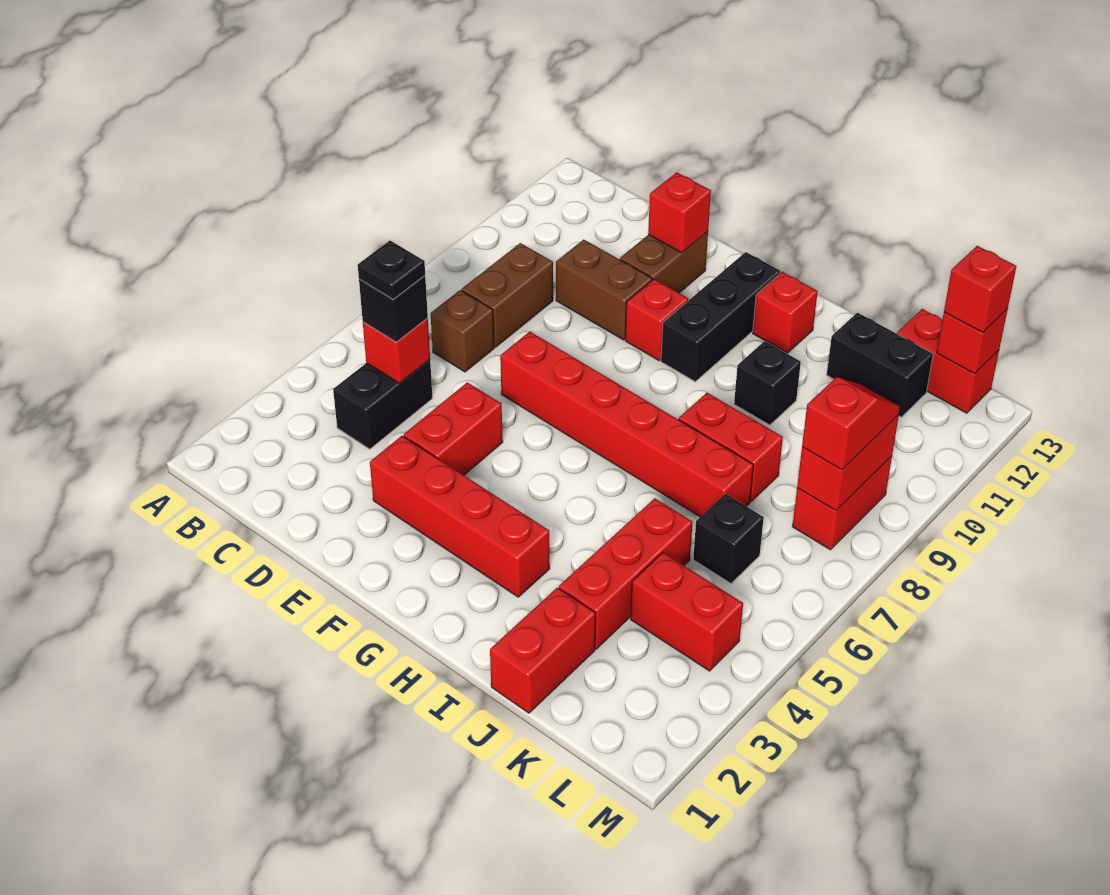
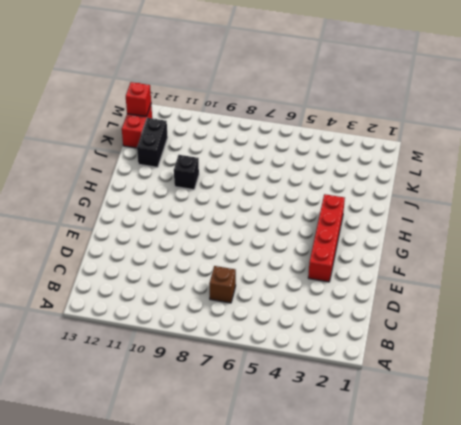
none -> black 1x2 brick [333,359,432,449]
none -> brown 1x2 brick [462,243,553,347]
none -> brown 1x2 brick [556,240,652,340]

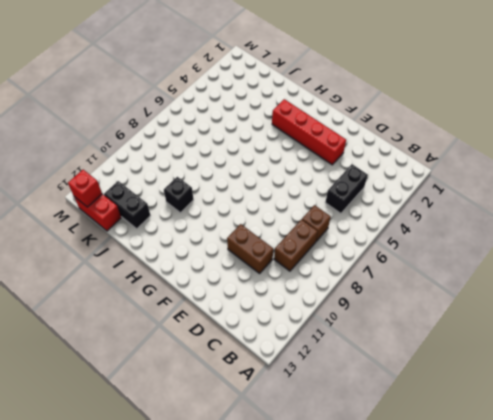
none -> red 1x2 brick [404,382,503,475]
none -> red 1x6 brick [500,332,753,517]
none -> brown 1x2 brick [620,232,708,293]

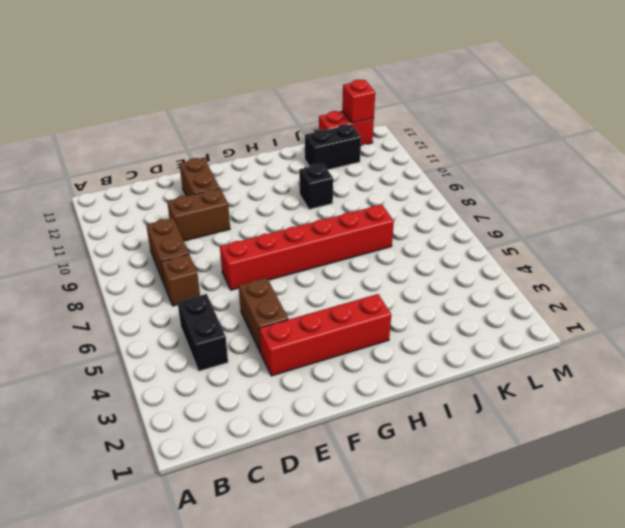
brown 1x2 brick [239,278,288,353] -> red 1x2 brick [404,382,503,475]
none -> red 1x1 brick [625,279,688,361]
none -> black 1x3 brick [661,252,780,382]
none -> red 1x1 brick [753,272,818,353]

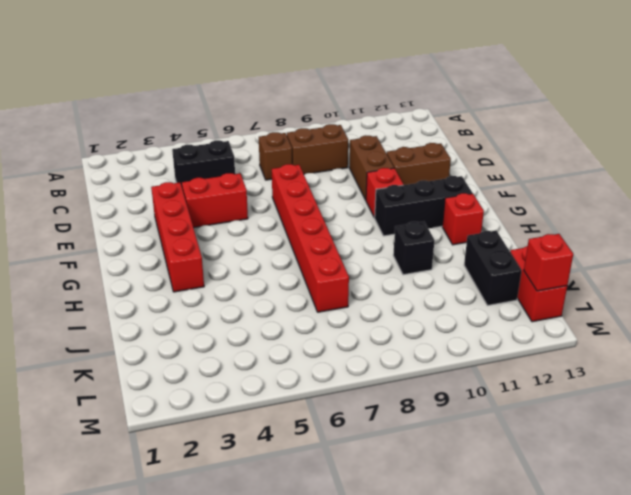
none -> red 1x2 brick [679,393,783,502]
none -> red 1x2 brick [490,588,596,713]
none -> red 1x3 brick [559,498,692,649]

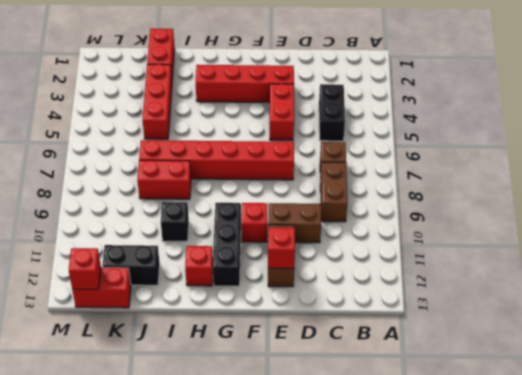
none -> red 1x2 brick [631,553,743,671]
none -> black 1x1 brick [693,494,764,583]
none -> red 1x2 brick [792,456,892,550]

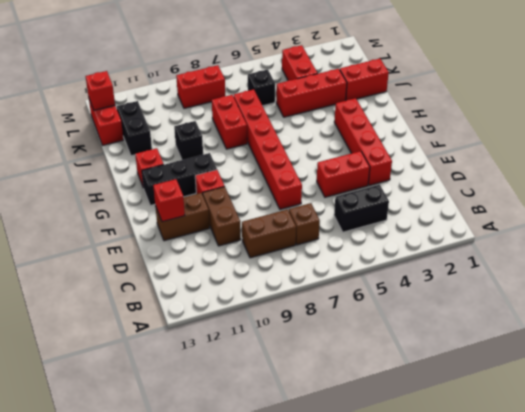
none -> red 1x1 brick [363,318,430,383]
none -> red 1x2 brick [797,415,899,510]
none -> black 1x1 brick [359,276,428,342]

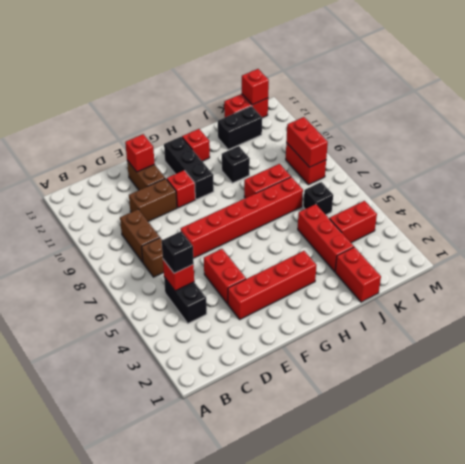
none -> red 1x2 slope [802,377,900,470]
none -> red 1x1 brick [944,246,1016,332]
none -> black 1x1 plate [358,241,425,299]

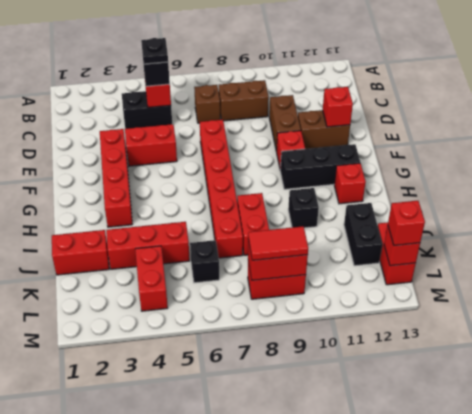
red 1x2 tile [248,226,308,260] -> red 1x2 slope [802,377,900,470]

